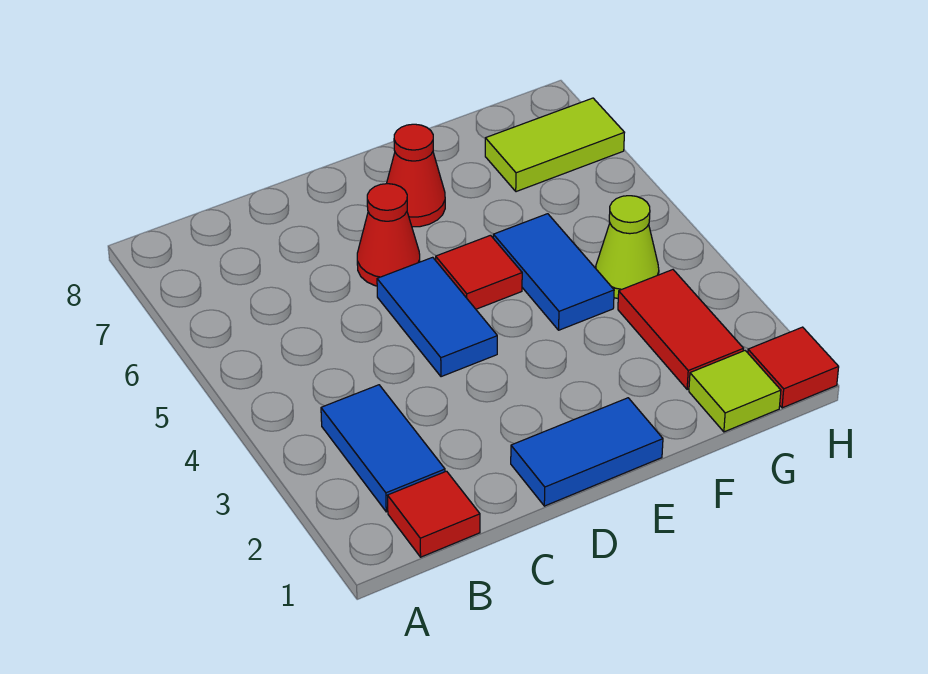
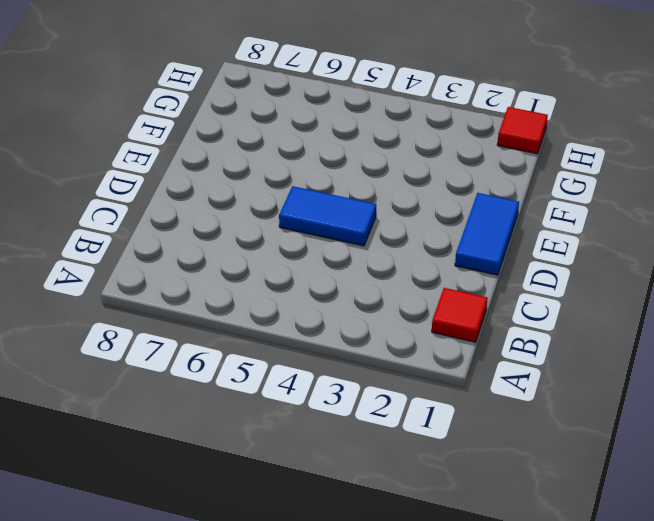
none -> blue 1x2 tile [321,385,445,512]
none -> red 1x1 cone [357,184,420,286]
none -> red 1x1 tile [436,235,522,309]

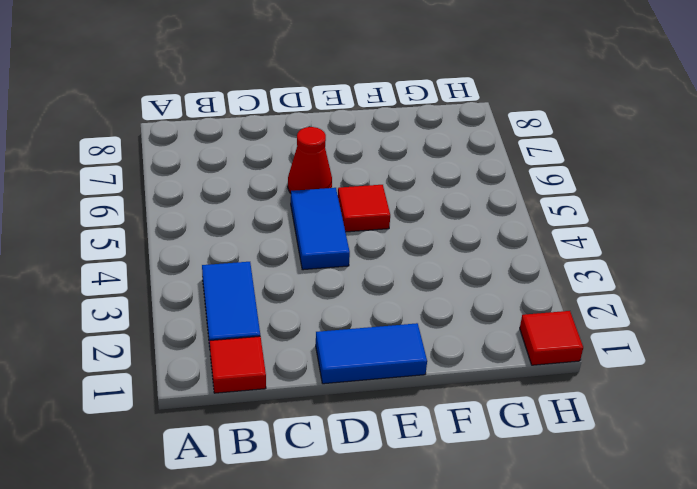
none -> red 1x1 cone [387,124,445,227]
none -> blue 1x2 tile [493,214,614,330]
none -> lime 1x1 tile [689,351,781,432]

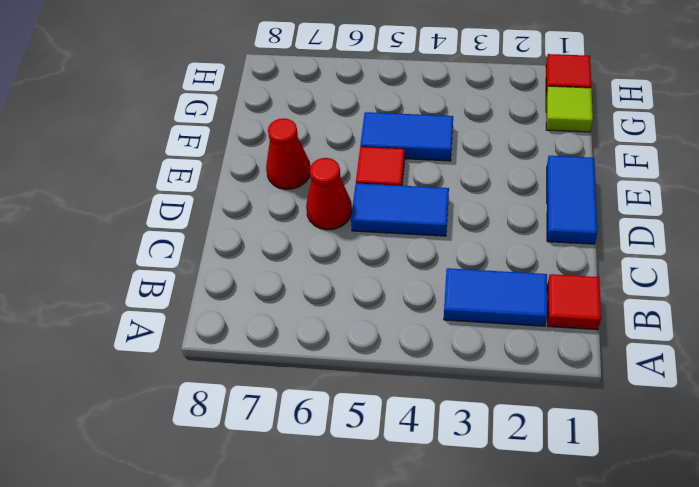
none -> red 1x2 tile [618,270,744,390]
none -> lime 1x1 cone [596,196,659,298]
none -> lime 1x2 tile [485,98,625,192]

